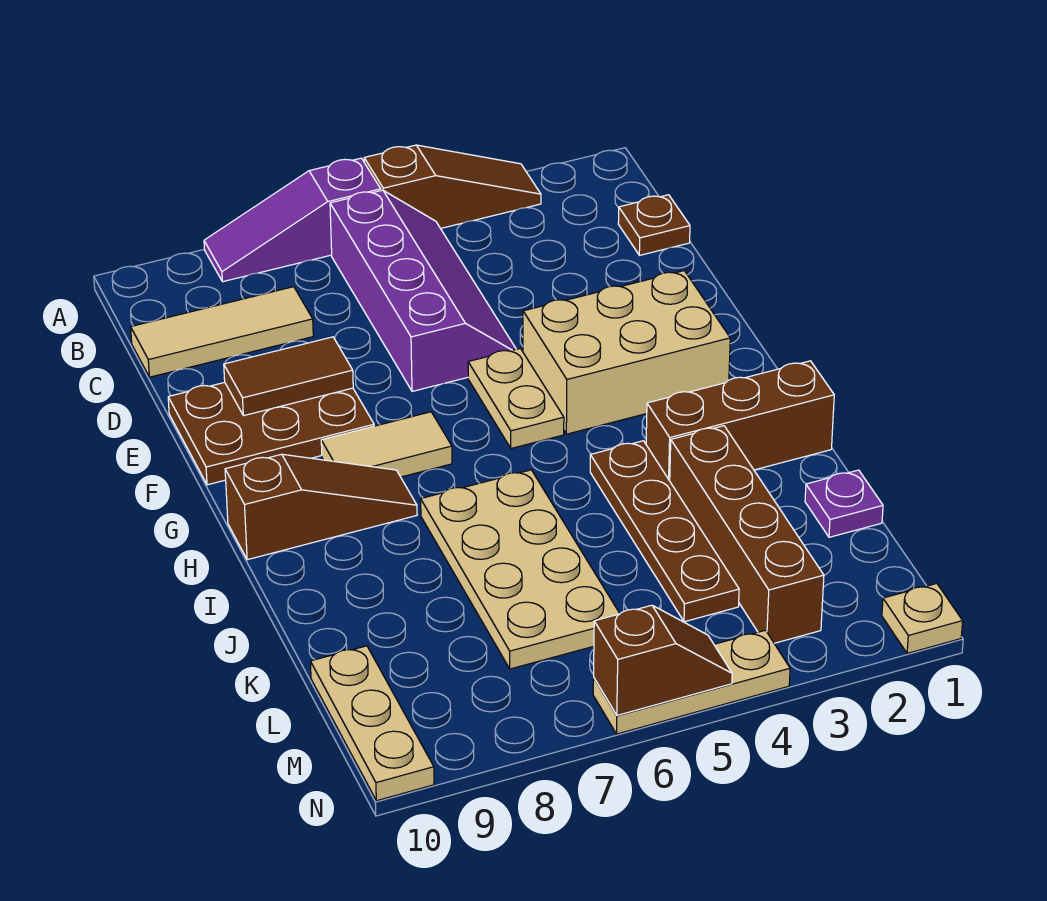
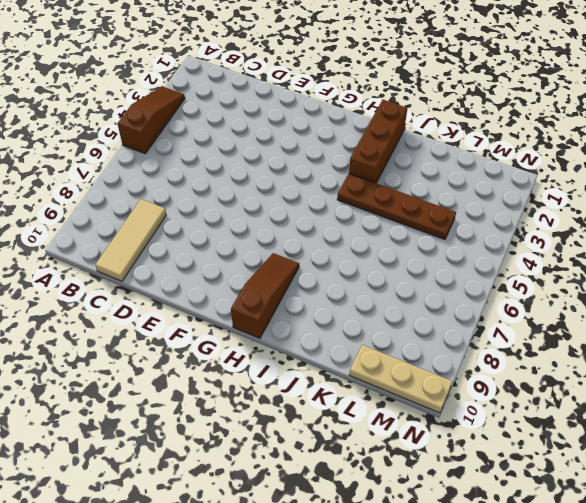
none -> purple 1x3 slope [204,158,381,282]
none -> purple 2x4 slope [330,190,516,391]
none -> brown 1x1 plate [618,195,690,255]

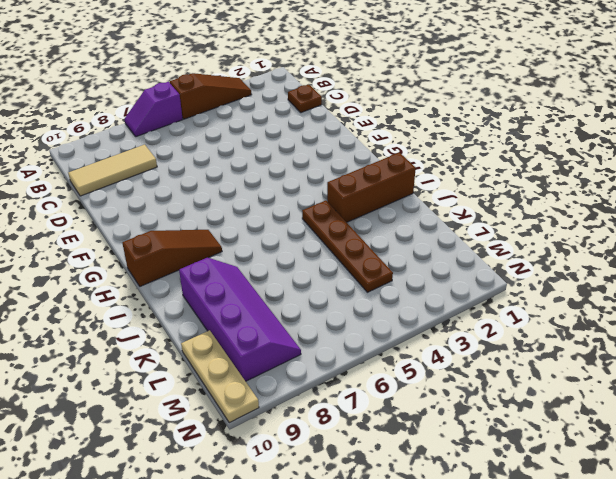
purple 1x2 slope [125,82,183,137] -> purple 1x3 slope [204,158,381,282]
purple 2x4 slope [179,258,301,381] -> purple 2x4 slope moved to [330,190,516,391]
none -> brown 2x3 plate [168,382,374,485]
none -> tan 2x3 brick [523,271,730,434]
none -> tan 1x2 plate [468,348,564,449]

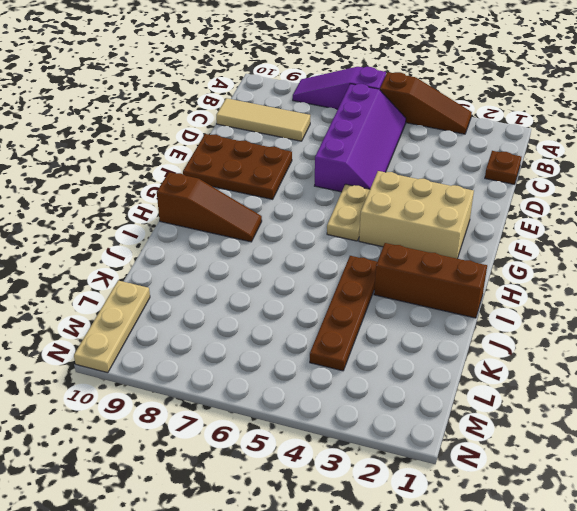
none -> tan 1x2 tile [321,412,452,477]
none -> tan 2x4 plate [421,470,620,669]
none -> brown 1x4 brick [670,426,824,643]

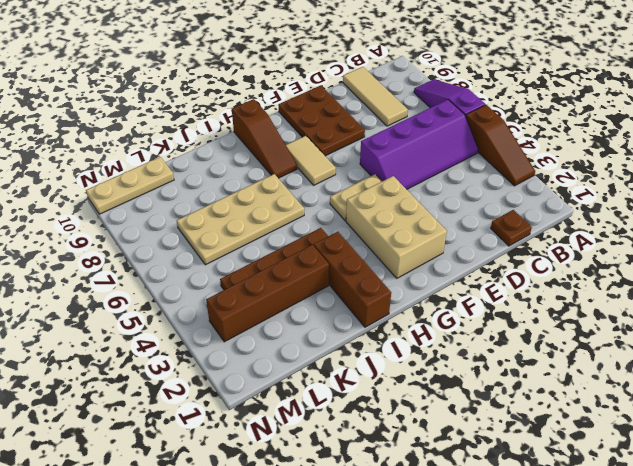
none -> purple 1x1 plate [805,470,883,537]
none -> tan 1x1 plate [882,583,963,653]
none -> tan 1x3 plate [593,630,790,734]

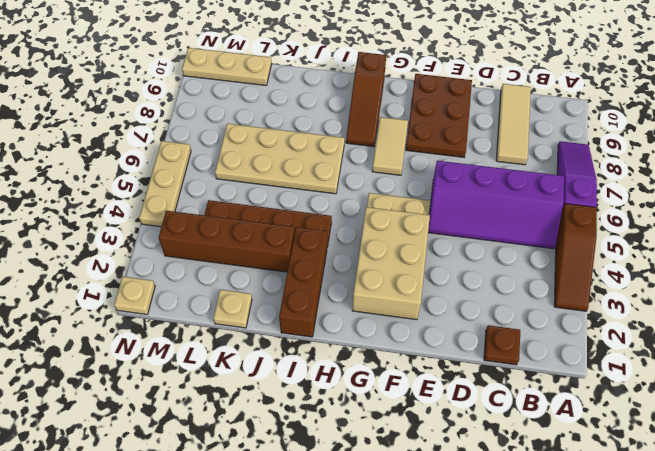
tan 1x1 plate [213,290,252,328] -> purple 1x1 plate [805,470,883,537]
none -> brown 1x2 tile [224,337,353,416]
none -> brown 1x2 slope [594,605,732,715]

